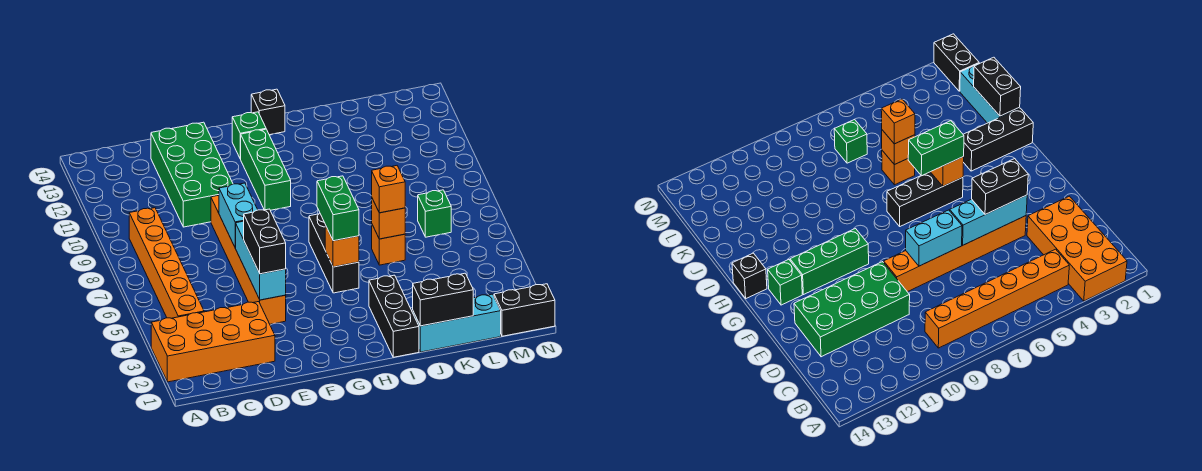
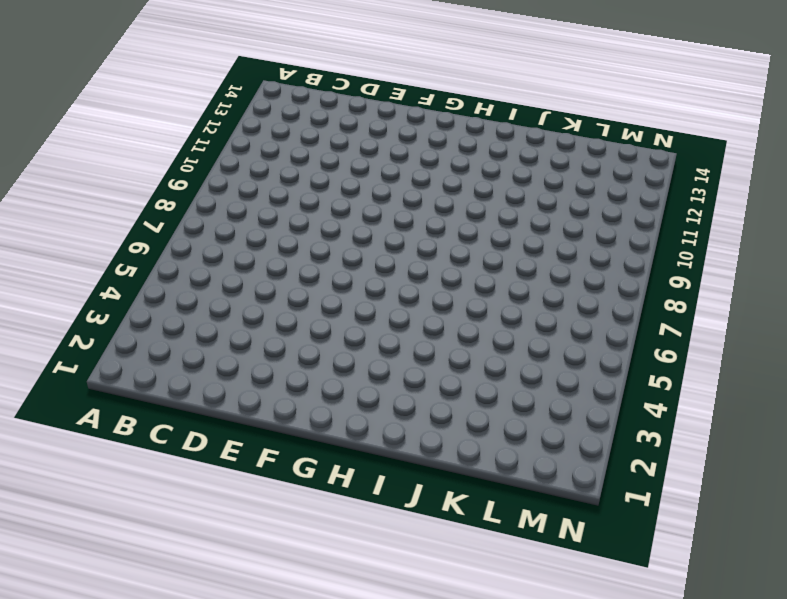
none -> orange 2x4 brick [151,302,275,382]
none -> orange 1x6 brick [129,208,204,318]
none -> green 2x4 brick [151,122,233,227]

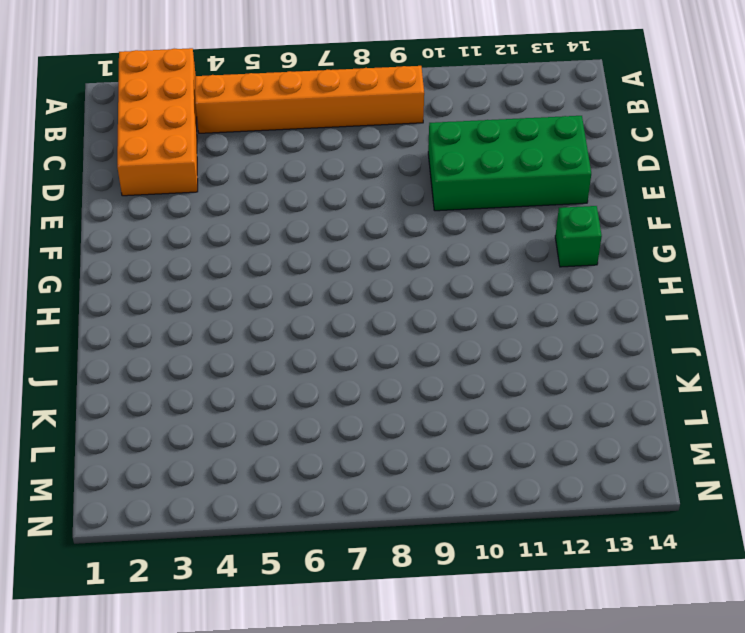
none -> orange 1x6 brick [211,195,286,324]
none -> green 1x3 brick [241,129,291,210]
none -> black 1x3 brick [309,213,359,293]

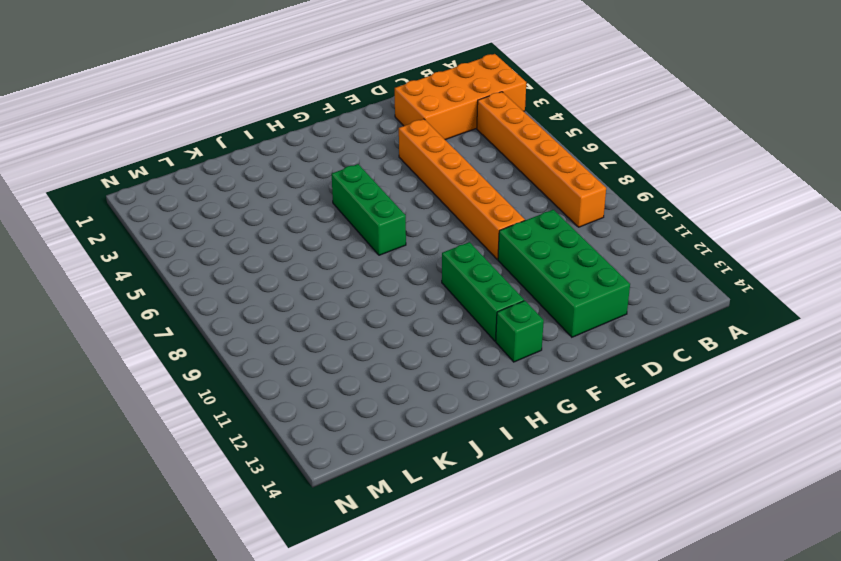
green 1x3 brick [332,164,406,255] -> black 1x3 brick [309,213,359,293]
none -> black 1x1 brick [251,89,285,135]
none -> black 1x3 brick [369,275,419,357]
none -> cyan 1x3 brick [413,294,501,352]

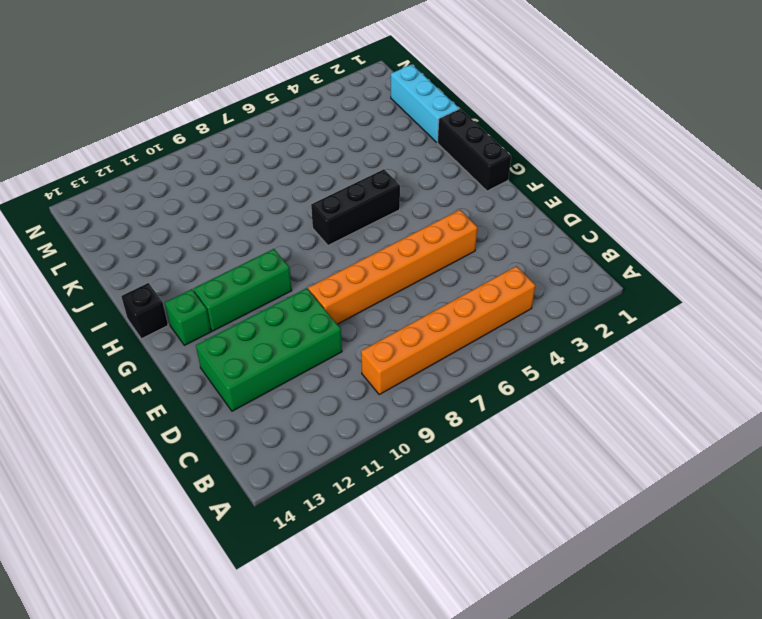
black 1x3 brick [437,109,511,191] -> black 1x3 brick turned to [369,275,419,357]
none -> orange 2x4 brick [151,302,275,382]
none -> orange 1x1 brick [372,225,405,265]
none -> green 1x1 brick [418,190,451,237]

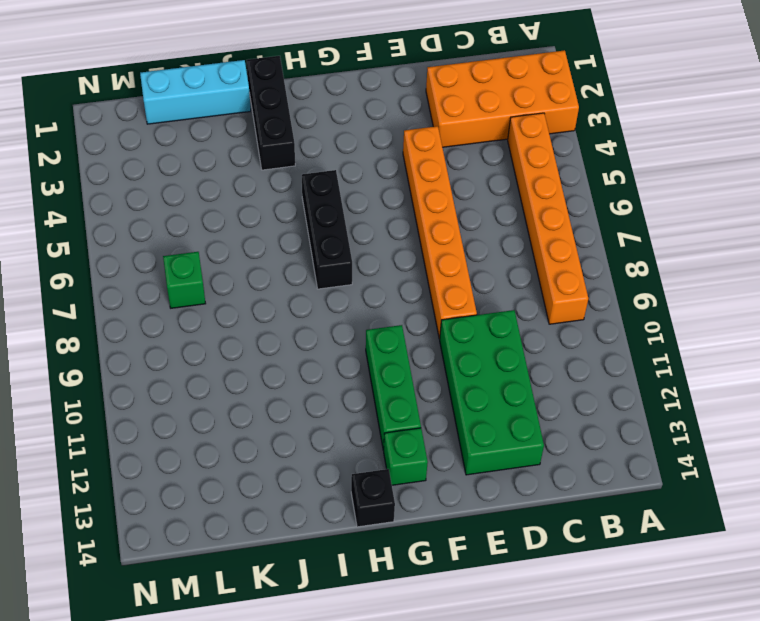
none -> orange 1x1 brick [372,225,405,265]
none -> black 1x2 brick [494,284,555,336]
none -> cyan 1x3 brick [236,221,286,300]

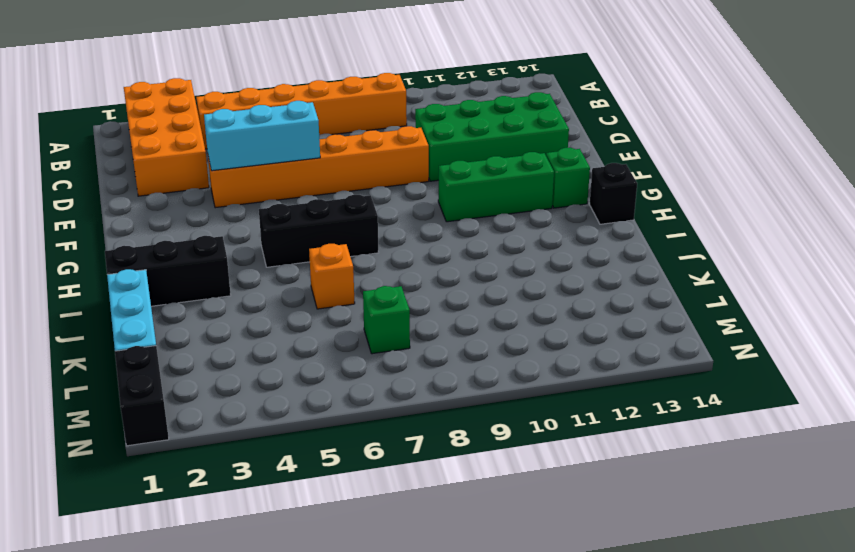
none -> cyan 1x2 brick [219,183,258,248]
none -> orange 1x1 brick [325,225,359,267]
none -> black 1x2 brick [413,273,473,326]

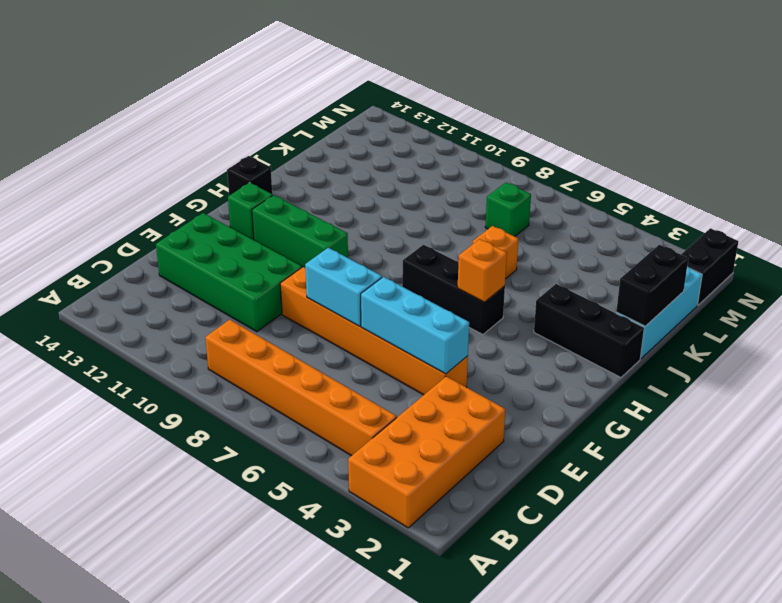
none -> orange 1x1 brick [372,199,405,239]
none -> black 1x2 brick [244,209,286,274]
none -> green 1x2 brick [317,176,359,241]

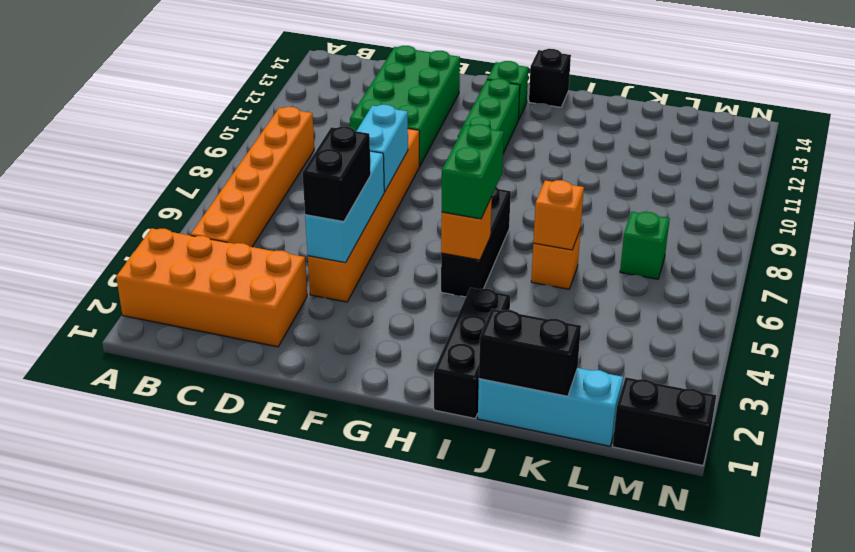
none -> orange 1x1 brick [372,166,405,213]

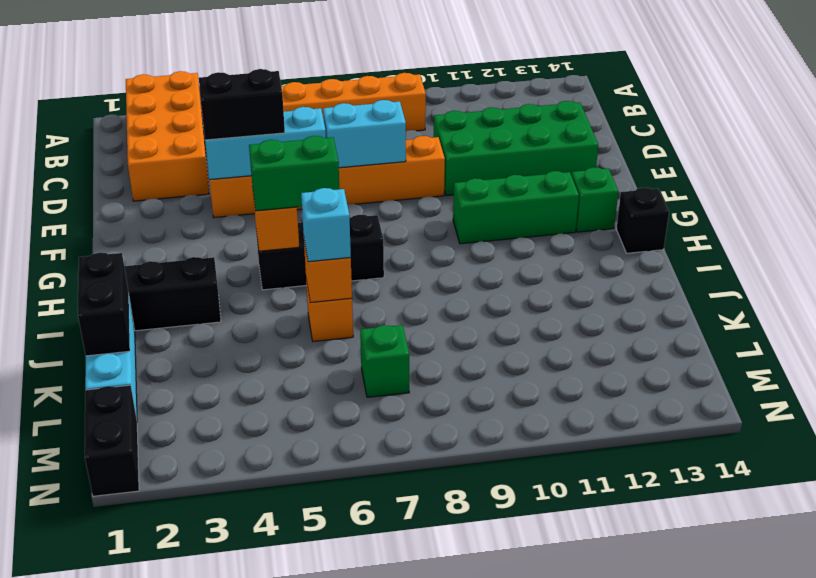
cyan 1x1 brick [301,188,351,262] -> orange 1x1 brick [372,166,405,213]

